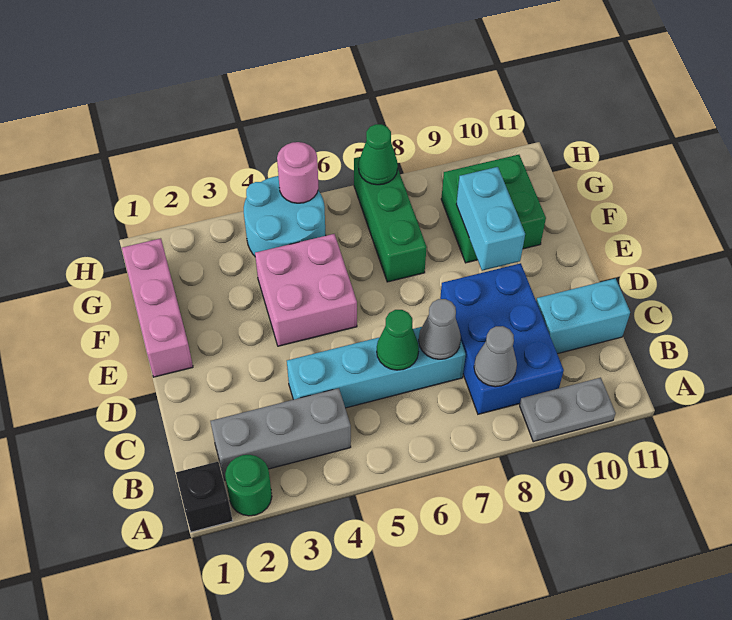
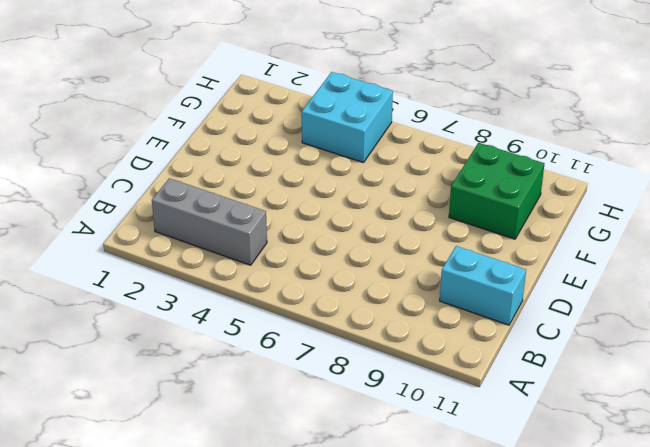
cyan 2x2 brick [302,72,393,163] -> cyan 2x2 round brick [244,176,326,256]
none -> black 1x1 brick [176,462,233,532]
none -> green 1x1 round brick [225,455,272,516]
none -> grey 1x2 plate [520,378,615,442]

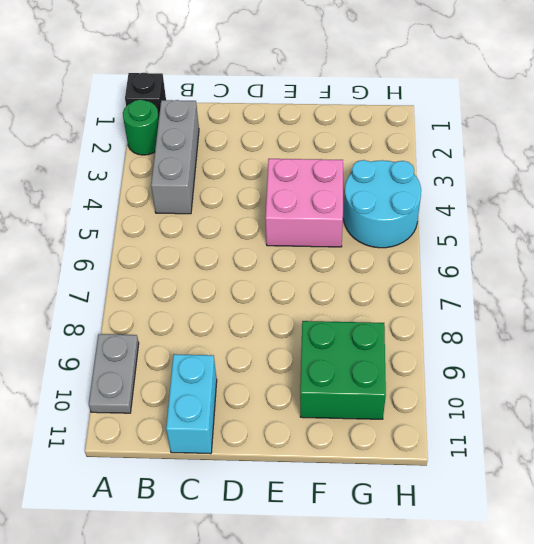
none -> blue 2x3 brick [440,263,564,414]
none -> cyan 1x4 brick [287,327,466,408]
none -> pink 1x3 brick [122,238,193,377]

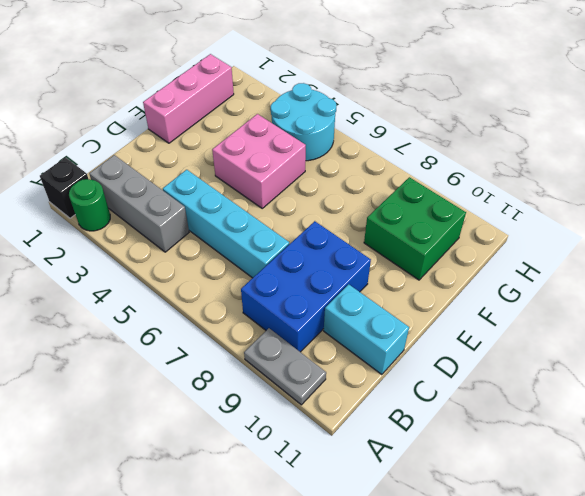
none -> green 1x3 brick [354,157,427,282]
none -> grey 1x1 cone [474,326,517,387]
none -> green 1x1 cone [377,310,419,370]

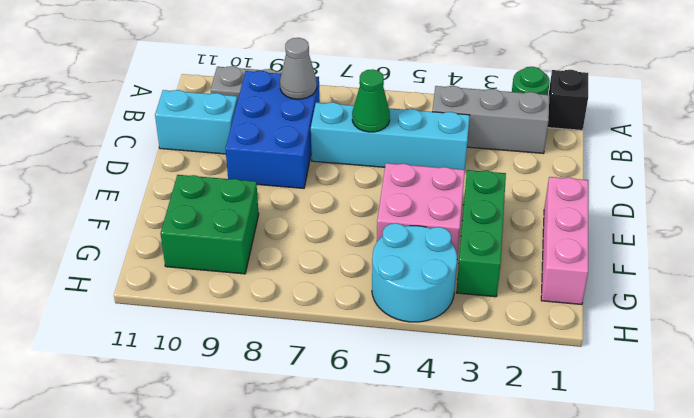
green 1x3 brick [456,170,506,297] -> green 1x3 brick moved to [354,157,427,282]
none -> grey 1x1 cone [419,299,461,359]
none -> cyan 1x2 brick [456,167,525,271]
none -> pink 1x1 round brick [277,142,319,203]

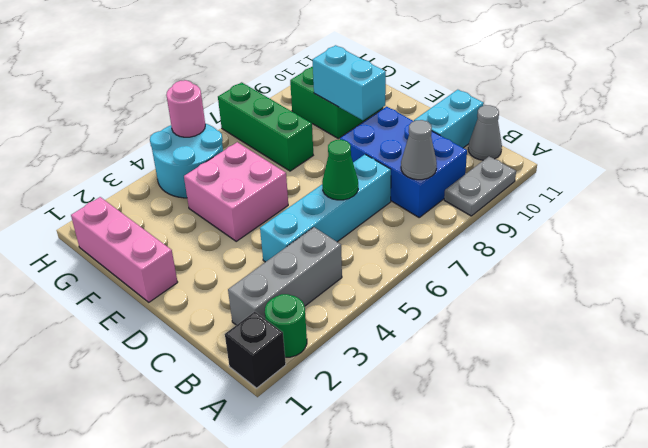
grey 1x1 cone [468,105,502,160] -> grey 1x1 cone moved to [419,299,461,359]
none -> green 1x1 cone [359,124,398,185]

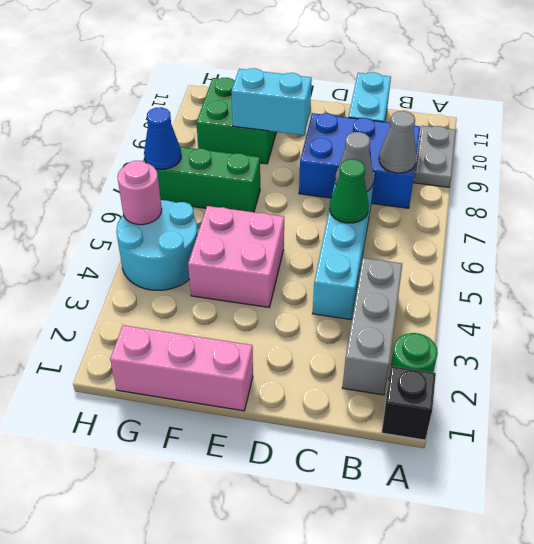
blue 1x1 cone [144,107,181,169] -> green 1x1 cone [359,124,398,185]

